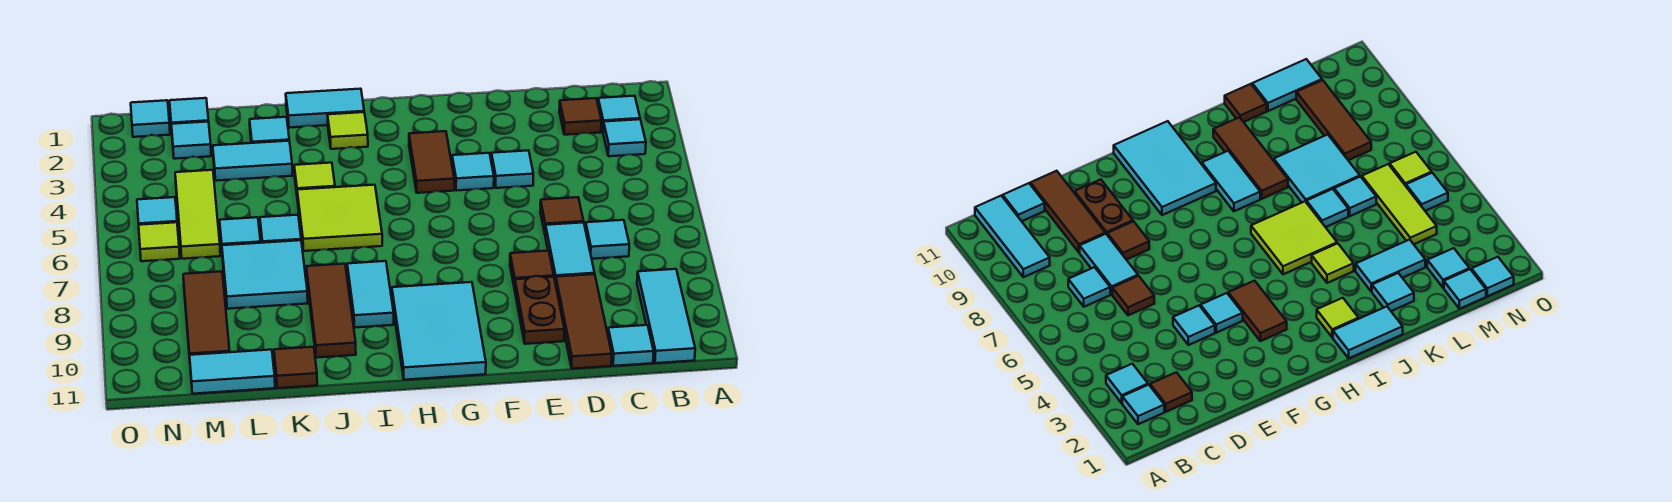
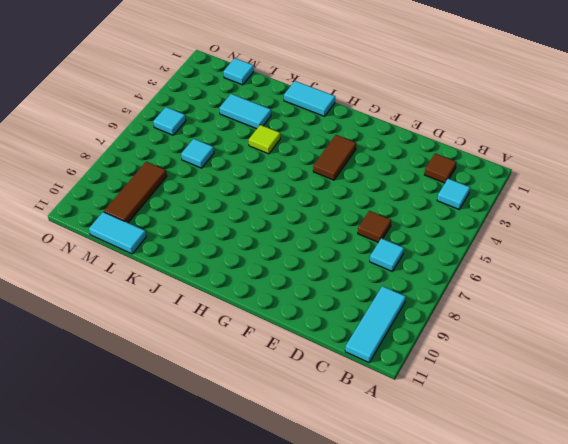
none -> cyan 1x1 tile [598,96,640,131]
none -> cyan 1x1 tile [608,325,654,366]
none -> cyan 1x2 tile [545,222,595,284]
none -> brown 1x3 tile [556,274,612,369]

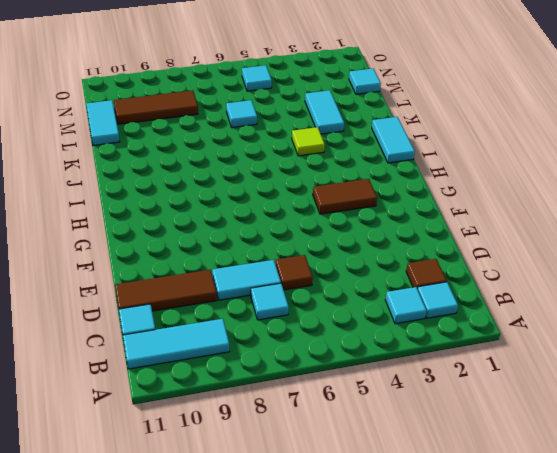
none -> cyan 1x1 tile [491,150,533,188]
none -> brown 1x1 tile [510,251,554,290]
none -> brown 1x2 plate [515,276,564,344]
none -> cyan 1x1 tile [452,153,494,191]

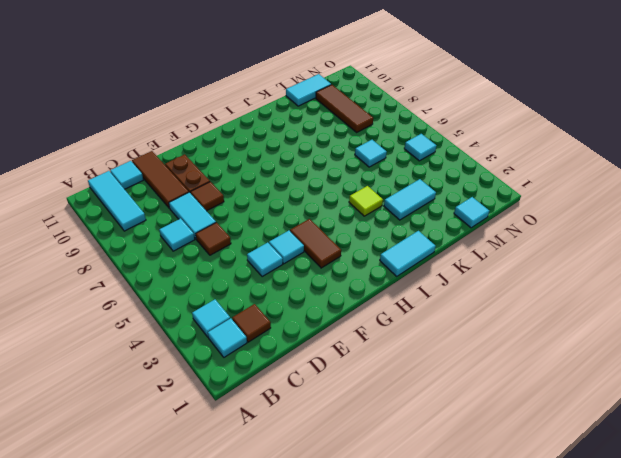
none -> cyan 2x3 tile [392,282,486,380]
none -> lime 1x1 tile [328,112,368,149]
none -> lime 2x2 tile [297,185,382,251]
none -> cyan 1x2 tile [347,261,394,328]

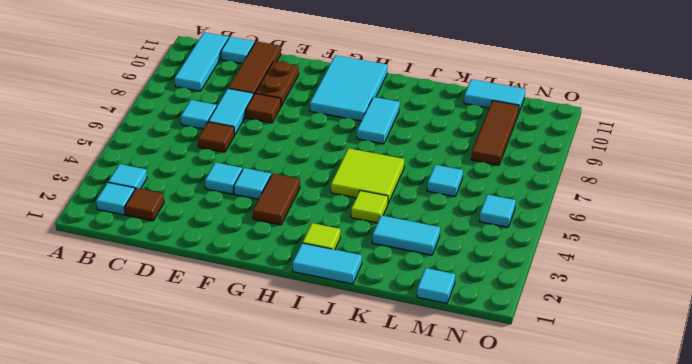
none -> brown 1x3 tile [306,264,356,358]
none -> cyan 1x1 tile [250,117,289,143]
none -> cyan 1x1 tile [260,215,301,243]
none -> cyan 2x2 tile [222,240,308,309]

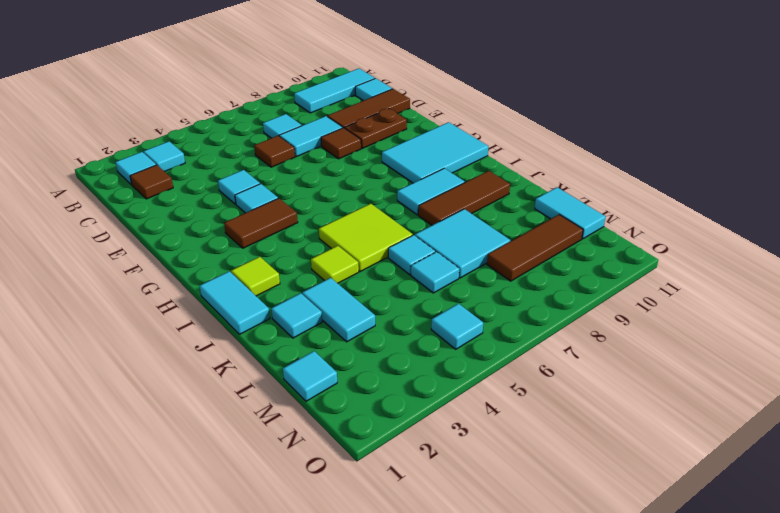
none -> brown 1x1 tile [274,347,317,388]
none -> cyan 1x1 tile [171,122,211,159]
none -> lime 1x3 tile [175,170,220,259]
none -> cyan 1x1 tile [131,100,170,137]

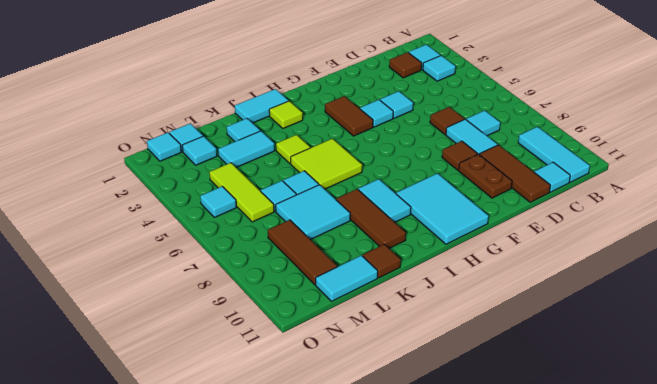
none -> lime 1x1 tile [139,222,180,261]

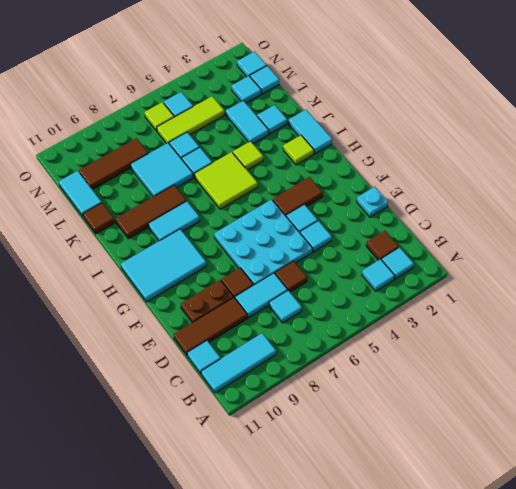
cyan 1x1 plate [357,187,388,217] -> none
cyan 3x3 plate [214,200,313,285] -> none

